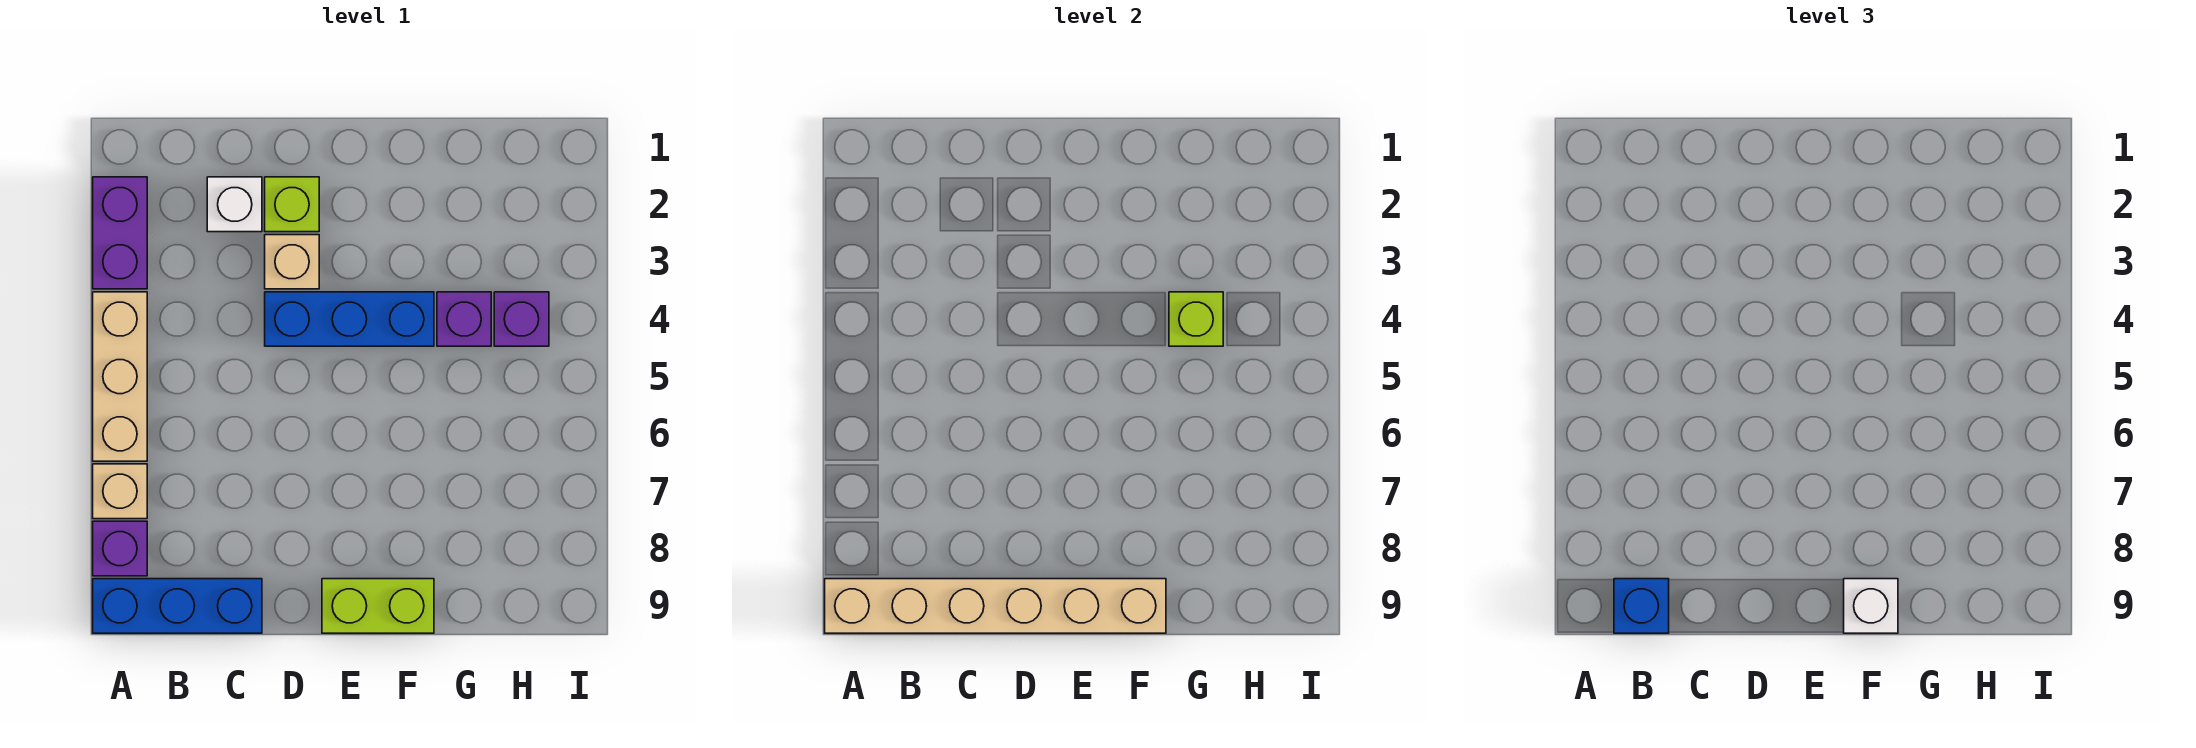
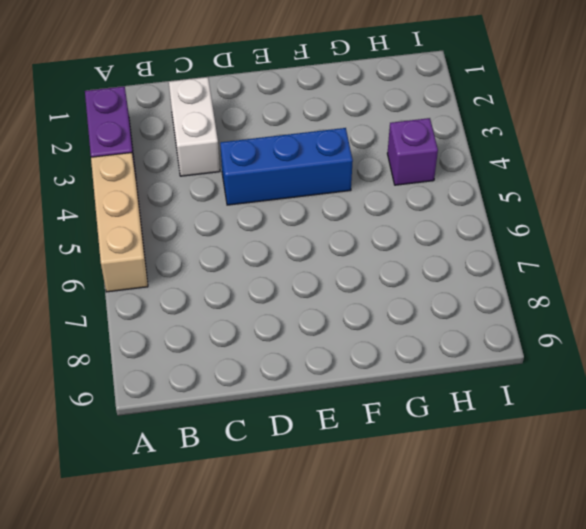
white 1x2 brick [169,77,220,176] -> white 1x1 brick [207,177,262,232]
none -> tan 1x1 brick [93,464,147,519]
none -> purple 1x1 brick [93,521,147,576]
none -> blue 1x3 brick [93,579,262,633]

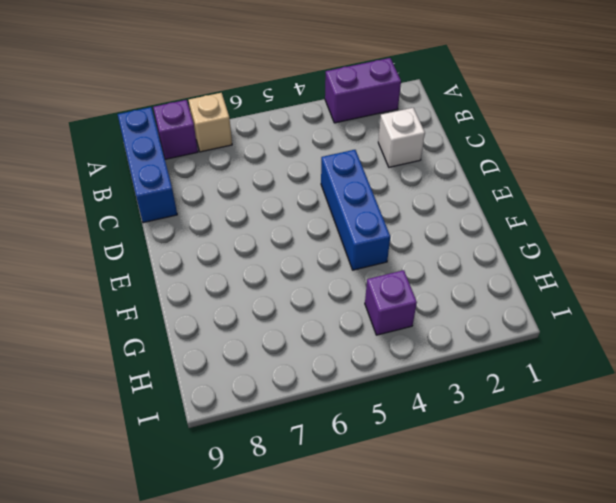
none -> tan 1x3 brick [93,292,147,461]
none -> lime 1x1 brick [265,177,319,232]
none -> tan 1x1 brick [265,235,319,289]

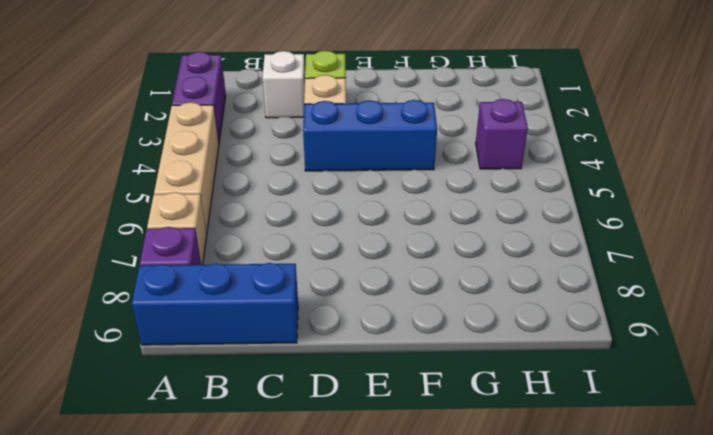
none -> lime 1x2 brick [322,579,434,633]
none -> purple 1x1 brick [437,292,491,346]
none -> tan 1x6 brick [825,579,1166,633]

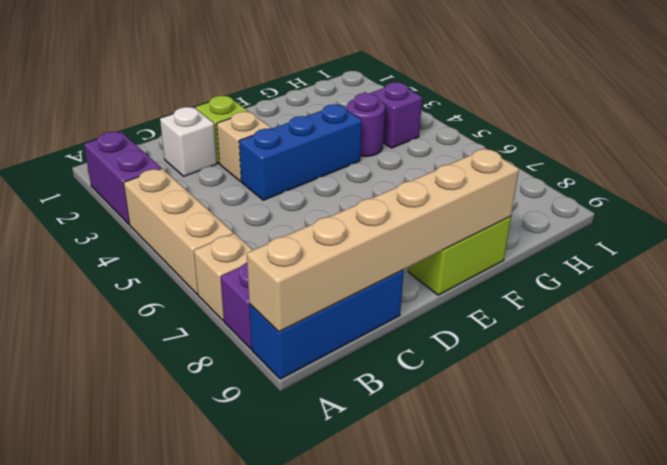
purple 1x1 round brick [347,93,385,156] -> purple 1x1 brick [437,292,491,346]
none -> lime 1x1 brick [1169,292,1223,346]
none -> blue 1x1 brick [1614,579,1669,633]
none -> white 1x1 brick [1844,579,1898,633]

